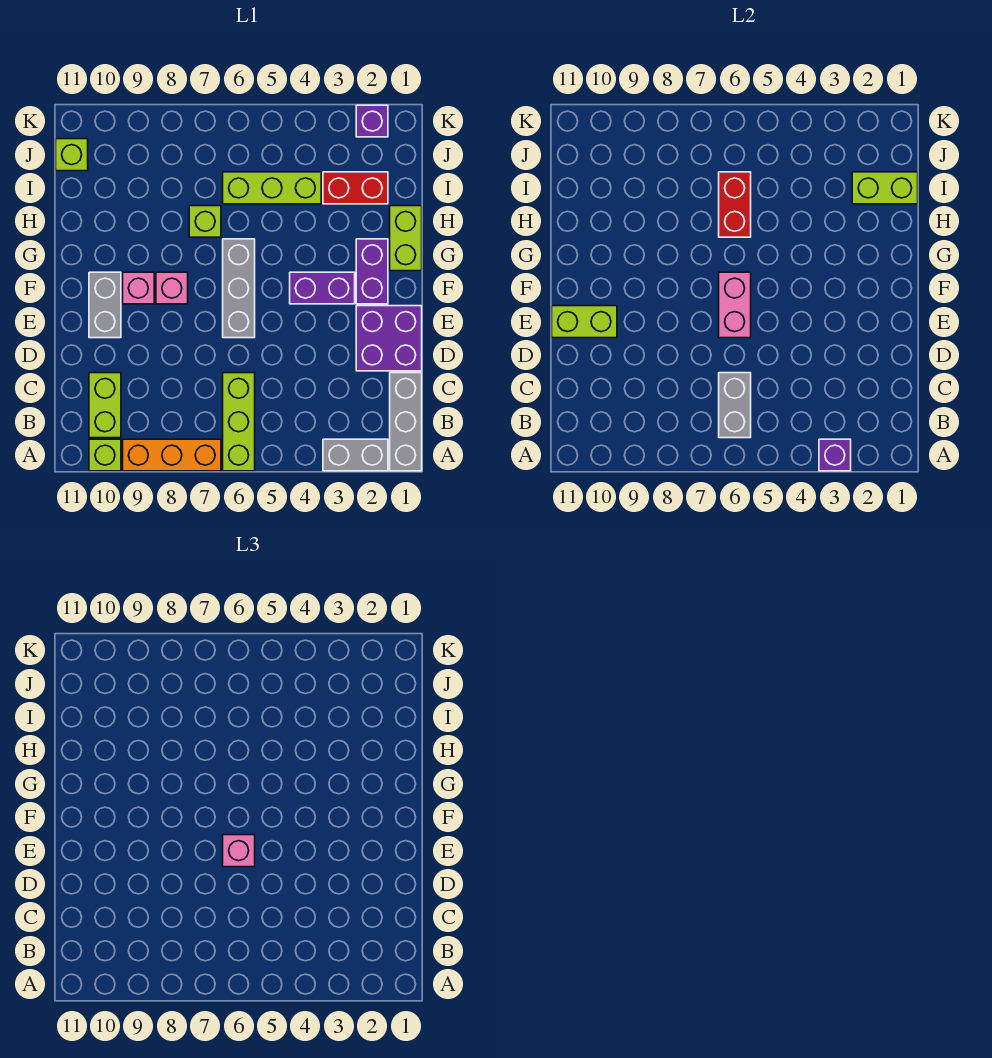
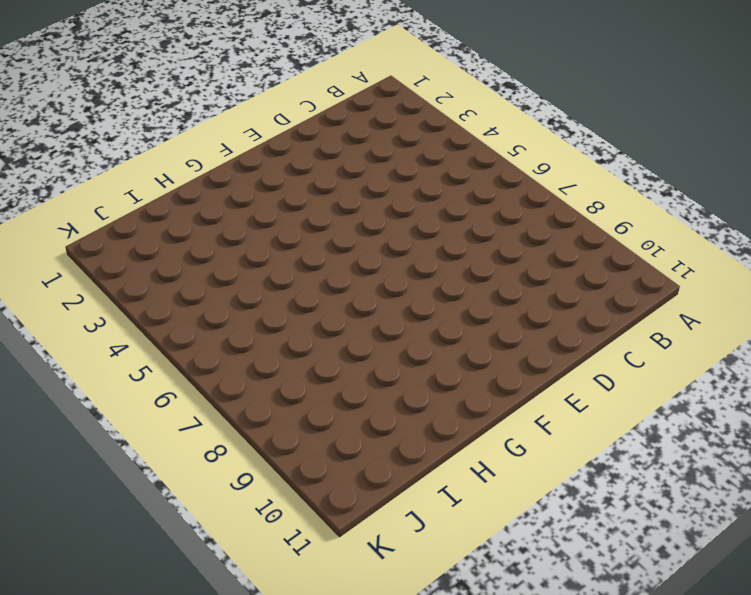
none -> grey 1x3 brick [390,373,422,471]
none -> grey 1x2 brick [323,439,388,471]
none -> lime 1x3 brick [223,373,255,471]

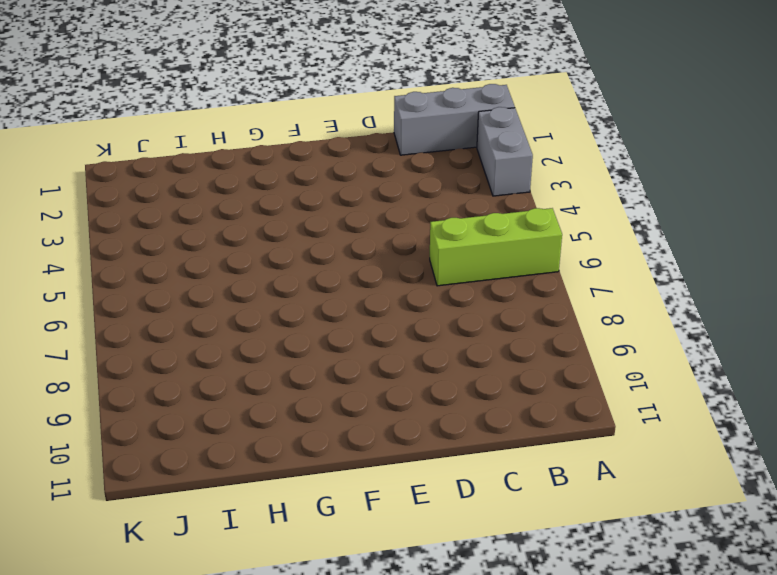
none -> orange 1x3 brick [123,439,221,471]
none -> lime 1x1 brick [89,439,121,471]
none -> lime 1x2 brick [89,373,121,438]

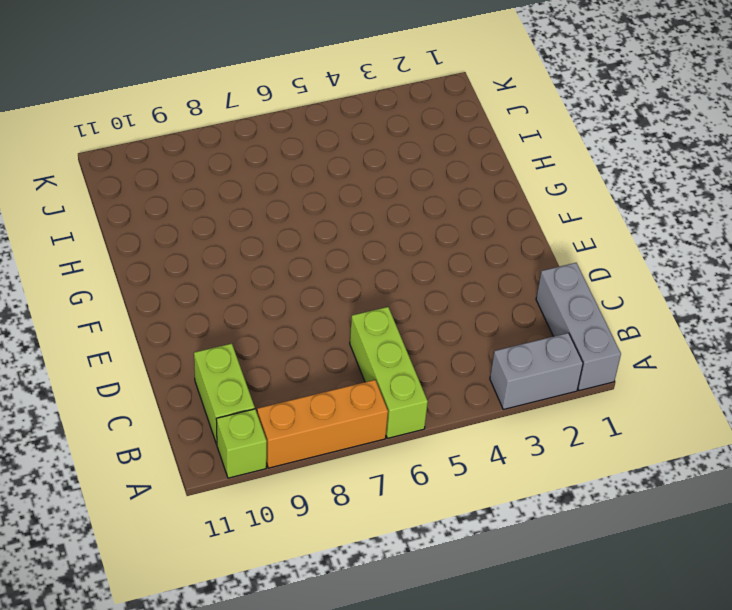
none -> purple 2x2 brick [356,306,422,371]
none -> grey 1x3 brick [223,239,255,338]
none -> grey 1x2 brick [89,272,121,338]

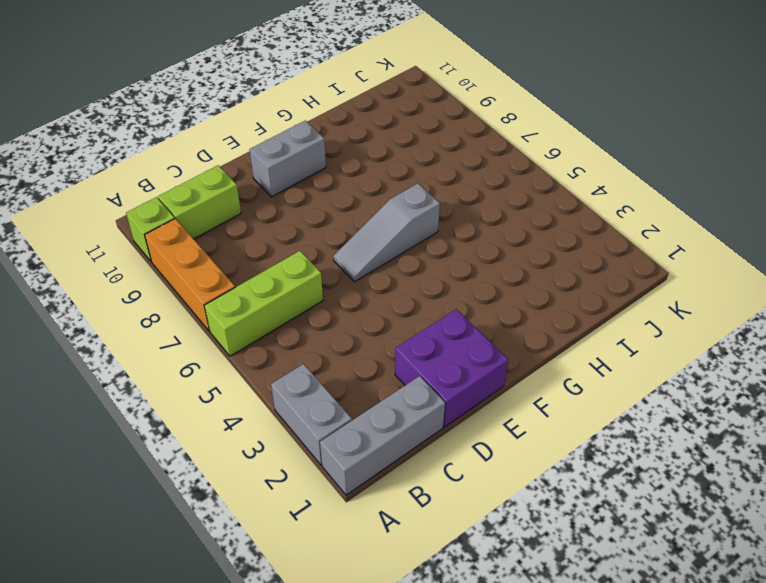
grey 1x3 slope [333,184,440,282] -> grey 1x3 brick [223,239,255,338]
none -> purple 1x2 brick [356,239,388,304]
none -> purple 1x2 brick [290,272,355,304]
none -> pink 1x1 brick [156,272,188,304]

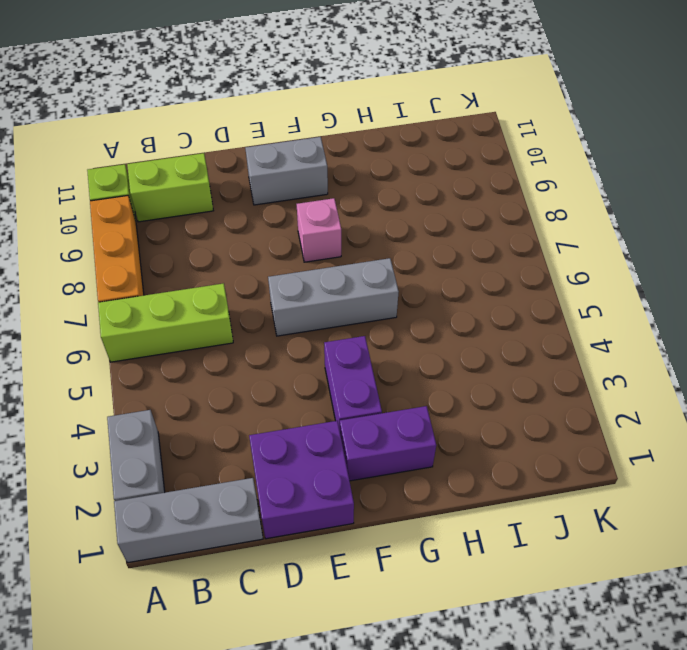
none -> pink 1x1 brick [123,272,154,304]
none -> lime 1x2 brick [390,206,422,271]
none -> lime 1x1 brick [189,206,221,237]

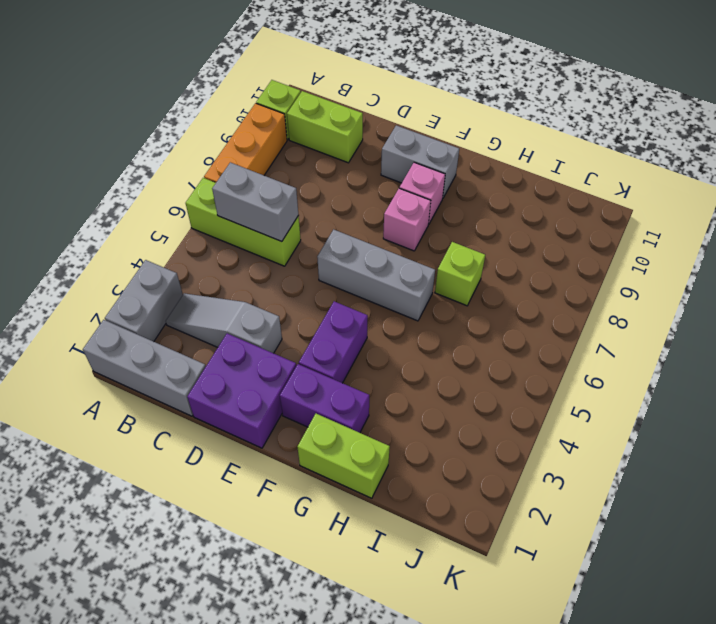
grey 1x3 slope [166,293,282,353] -> none
none -> red 1x2 brick [323,172,388,204]
none -> lime 1x3 brick [223,172,321,204]
none -> lime 1x1 brick [56,139,88,171]

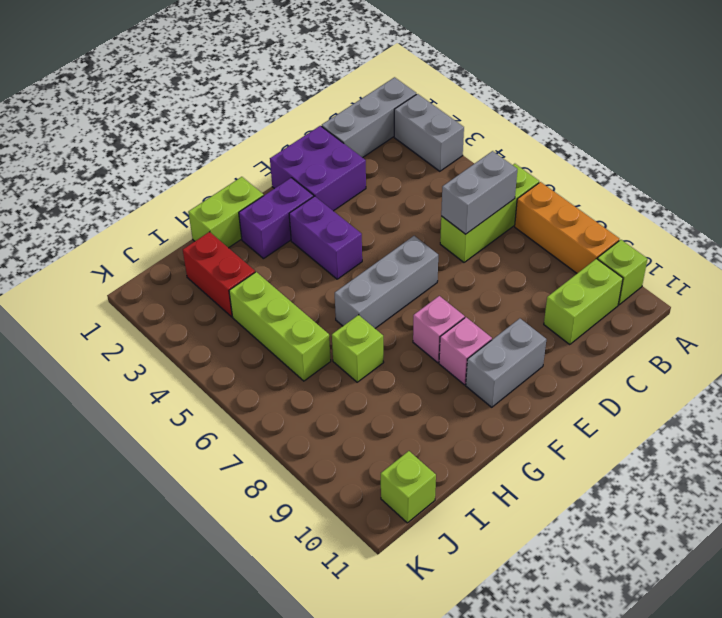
none -> purple 1x1 brick [356,105,388,137]
none -> purple 1x1 brick [819,439,851,471]
none -> pink 1x2 brick [719,272,751,338]

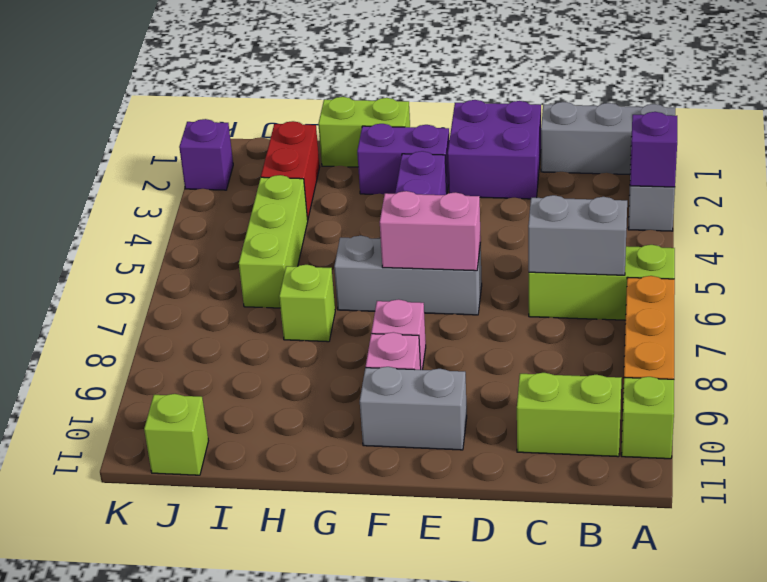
none -> lime 1x2 brick [552,306,617,338]
none -> red 1x2 brick [719,172,751,237]
none -> lime 1x2 brick [852,172,918,204]

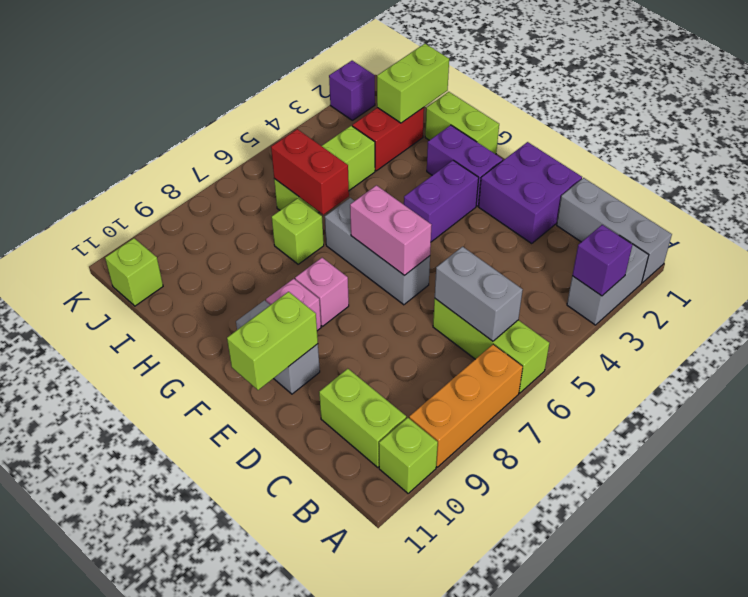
none -> pink 1x1 brick [223,835,255,867]

